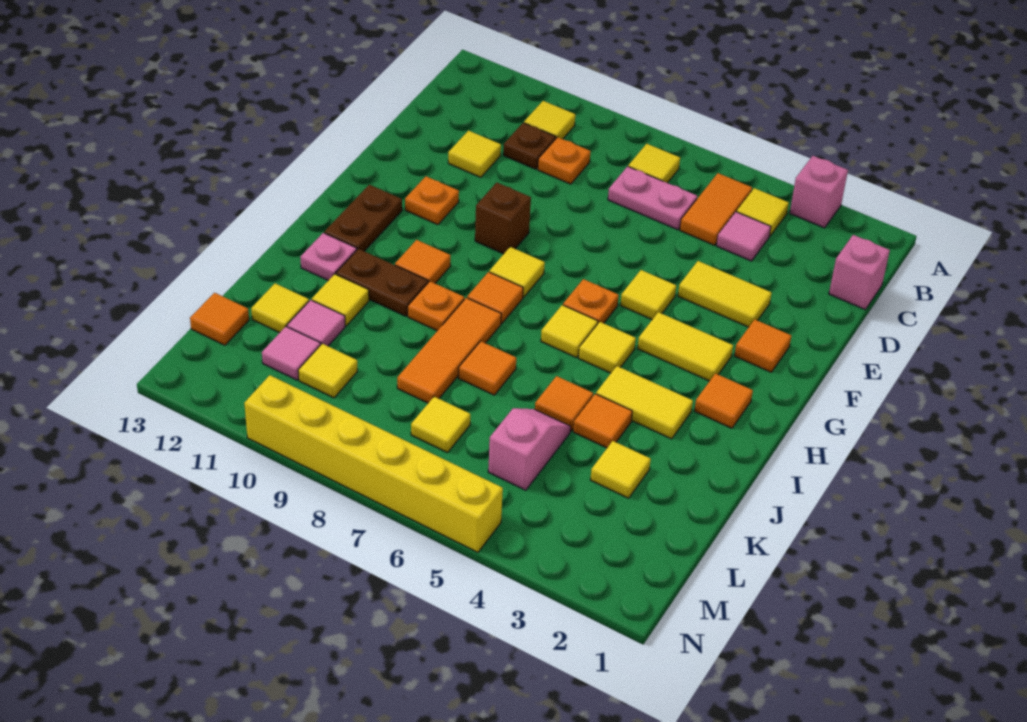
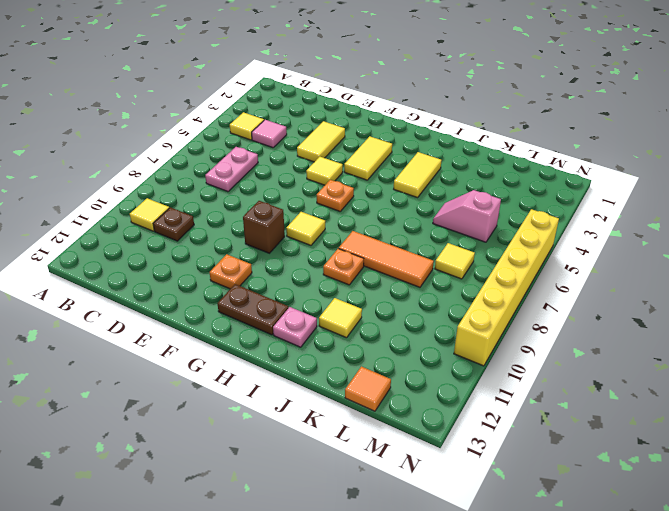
none -> pink 1x1 brick [790,156,848,228]
none -> orange 1x2 tile [680,173,752,245]
none -> yellow 1x1 tile [628,144,680,183]
none -> pink 1x1 brick [829,235,890,309]

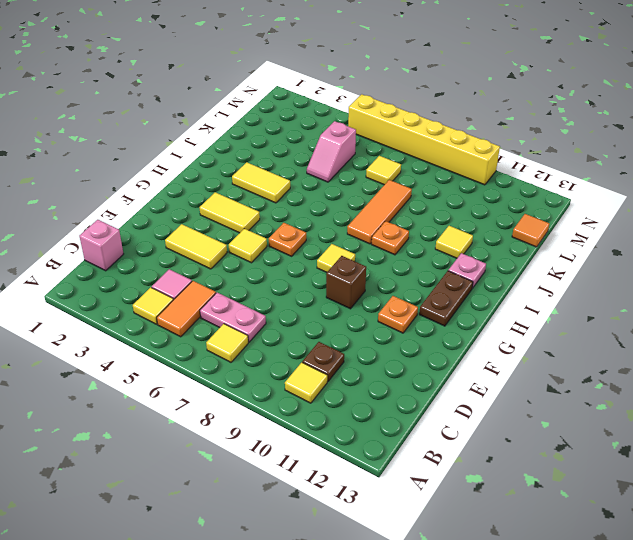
none -> pink 1x1 brick [790,156,848,228]
none -> orange 1x1 plate [538,137,591,184]
none -> yellow 1x1 tile [448,131,501,178]
none -> orange 1x1 tile [734,319,791,372]

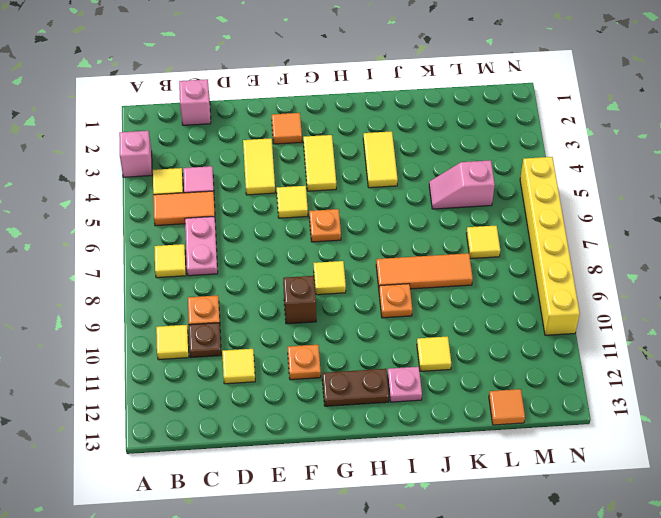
none -> orange 1x1 tile [694,373,753,428]
none -> yellow 1x1 tile [578,322,636,373]
none -> yellow 1x1 tile [541,305,598,358]
none -> orange 1x1 tile [467,272,523,324]

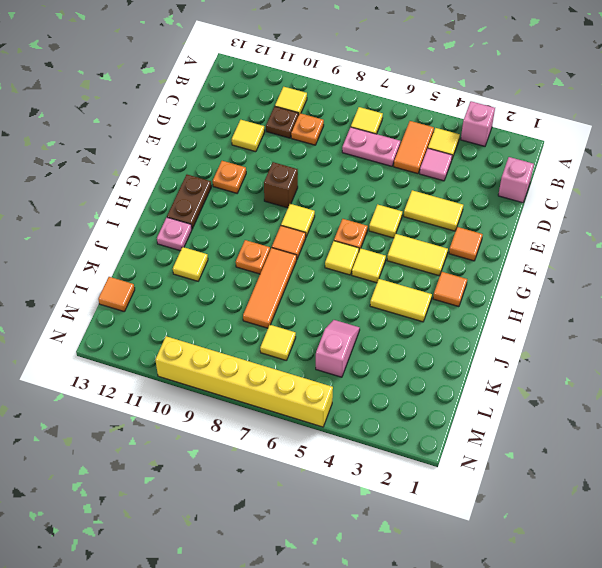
none -> orange 1x1 tile [395,240,450,283]
none -> brown 1x2 plate [336,249,428,316]
none -> orange 1x1 tile [573,394,632,448]
none -> orange 1x1 tile [535,376,593,431]

